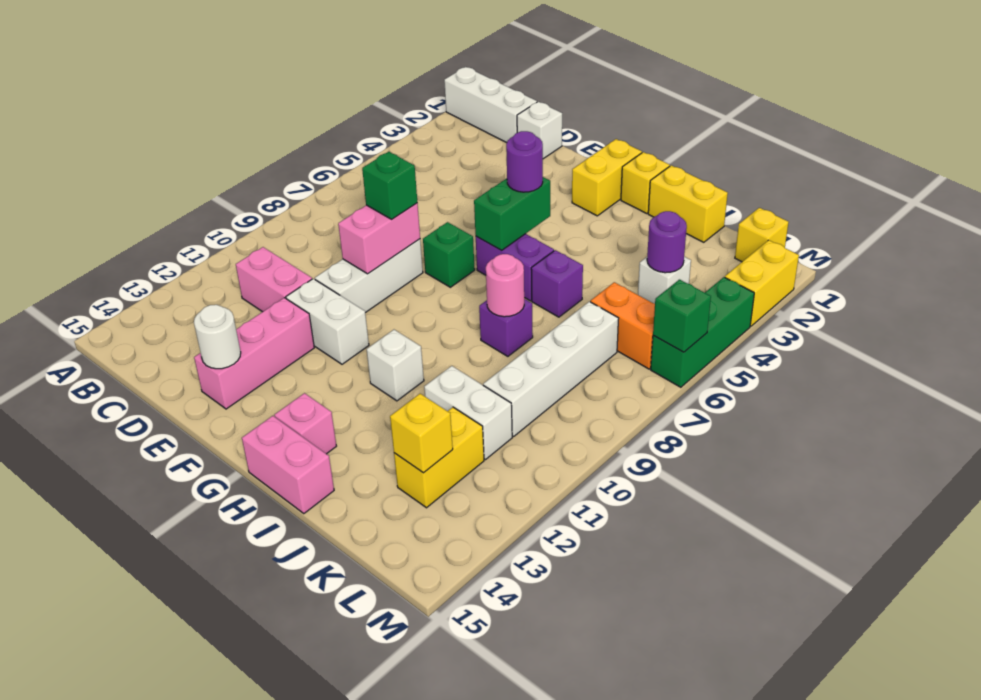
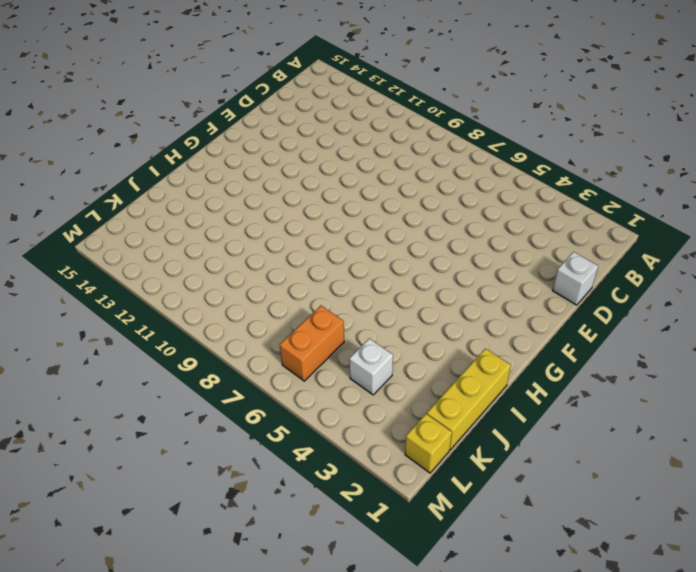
yellow 1x3 brick [427,348,511,450] -> yellow 1x2 brick [648,165,728,242]
none -> white 1x3 brick [444,67,537,143]
none -> pink 1x2 brick [236,247,312,312]
none -> white 1x3 brick [315,239,423,313]
none -> white 1x2 brick [286,279,369,364]

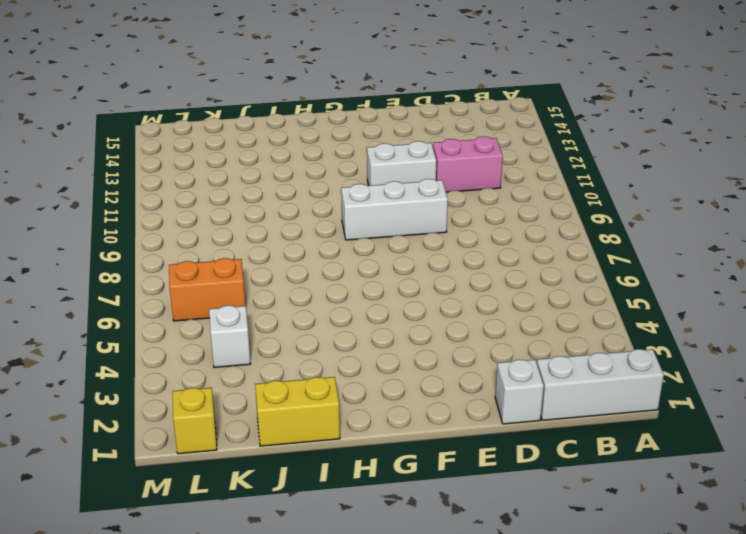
white 1x3 brick [341,179,448,240] -> white 1x3 brick turned to [315,239,423,313]
none -> pink 1x3 brick [194,298,314,409]
none -> green 1x1 brick [423,222,475,287]
none -> yellow 1x2 brick [572,139,642,216]
none -> purple 1x2 brick [476,234,554,301]

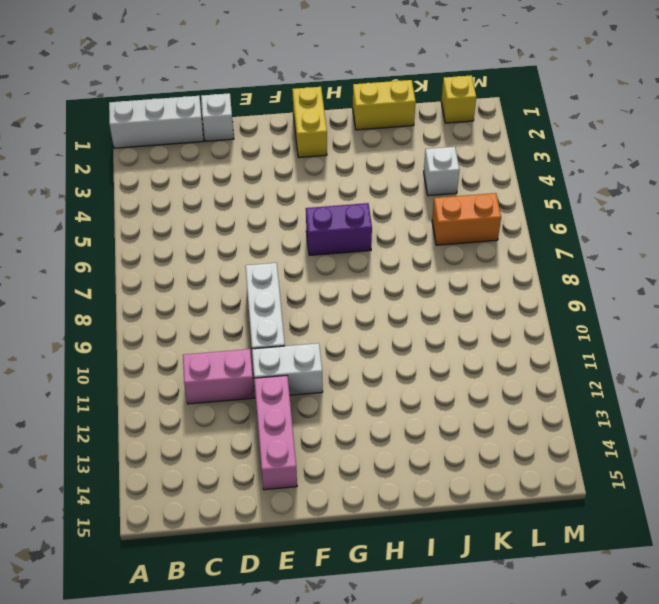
none -> green 1x1 brick [423,222,475,287]
none -> yellow 1x1 brick [621,152,670,214]
none -> white 1x1 brick [367,330,424,401]
none -> pink 1x1 brick [274,393,336,454]

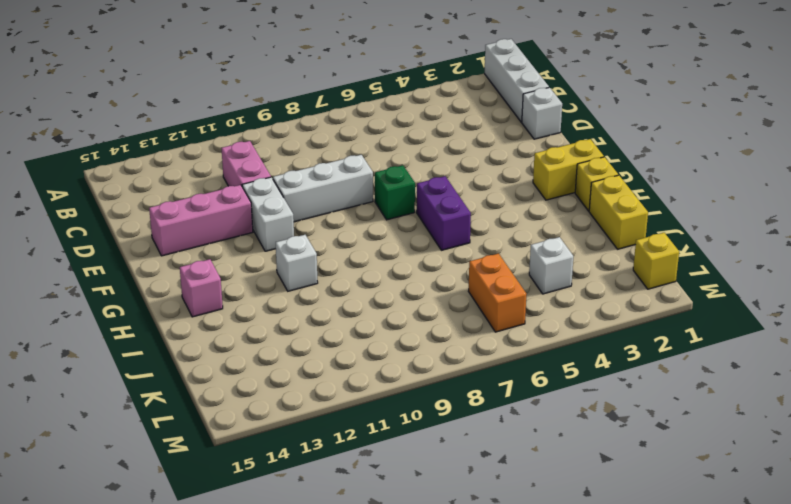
none -> pink 1x2 brick [242,416,334,514]
none -> purple 1x1 brick [531,250,583,317]
none -> purple 1x1 brick [479,299,533,356]
none -> white 1x2 brick [424,366,512,460]

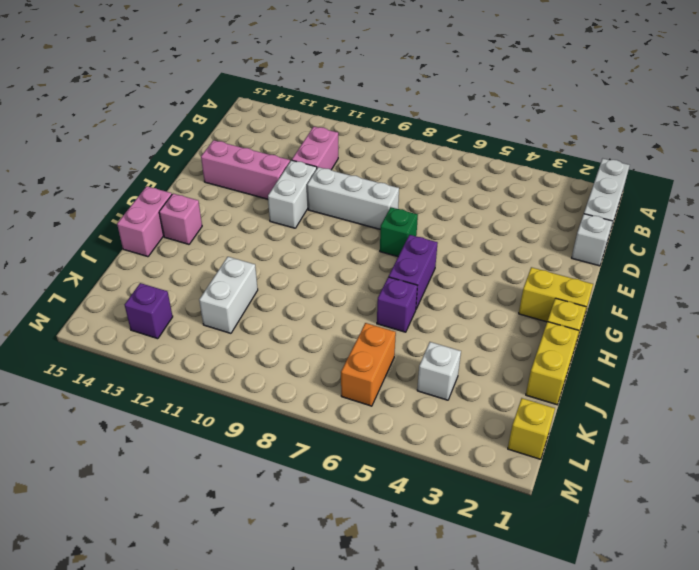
purple 1x1 brick [125,283,173,339] -> purple 1x1 brick moved to [479,299,533,356]
none -> white 1x1 brick [367,330,424,401]
none -> white 1x4 brick [483,302,619,437]
none -> yellow 1x2 brick [394,407,484,508]
none -> yellow 1x2 brick [725,240,799,326]

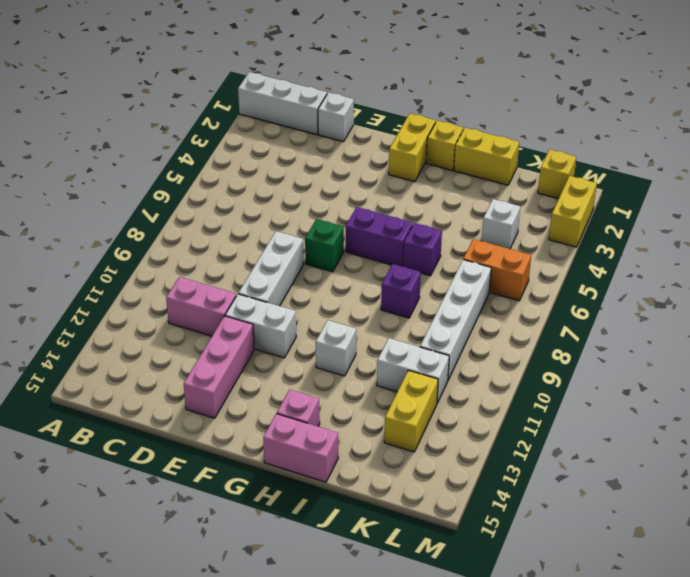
none -> green 1x3 brick [651,277,754,387]
none -> pink 1x2 brick [338,203,420,274]
none -> white 1x1 round brick [194,305,241,369]
none -> green 1x2 brick [474,177,550,250]

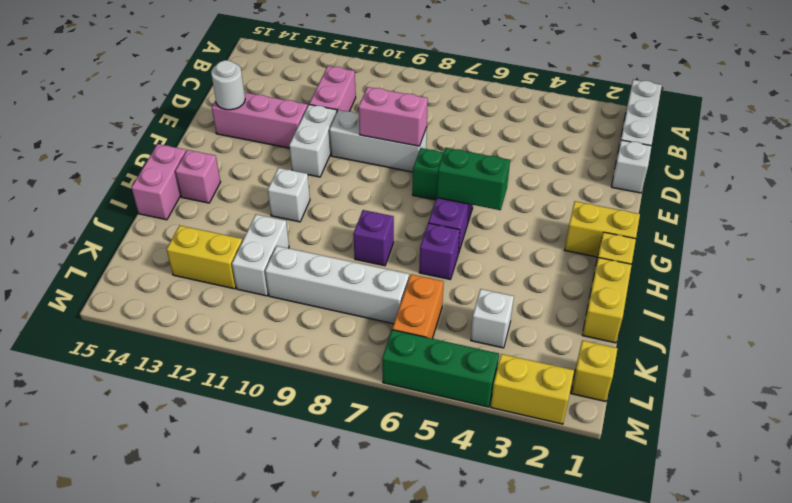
none -> pink 1x1 round brick [486,254,524,317]
none -> purple 1x1 round brick [647,211,687,273]
none -> yellow 1x1 brick [390,394,453,473]
none -> green 1x1 brick [653,280,711,352]

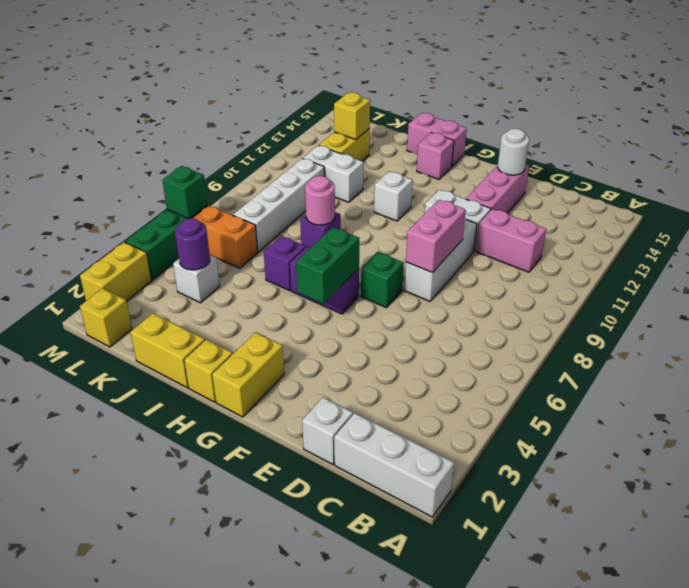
none -> green 1x1 brick [362,152,417,219]
none -> purple 1x1 round brick [506,131,543,192]

